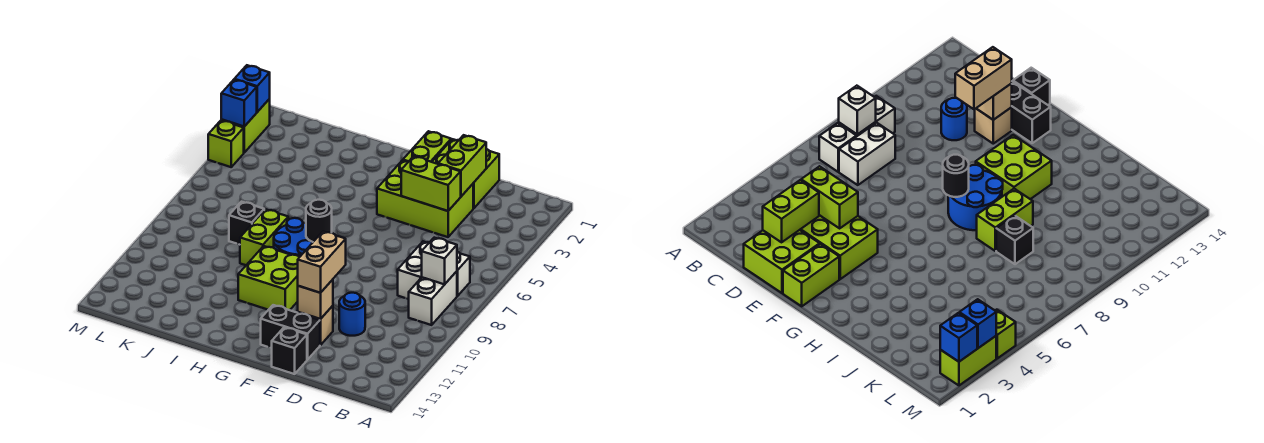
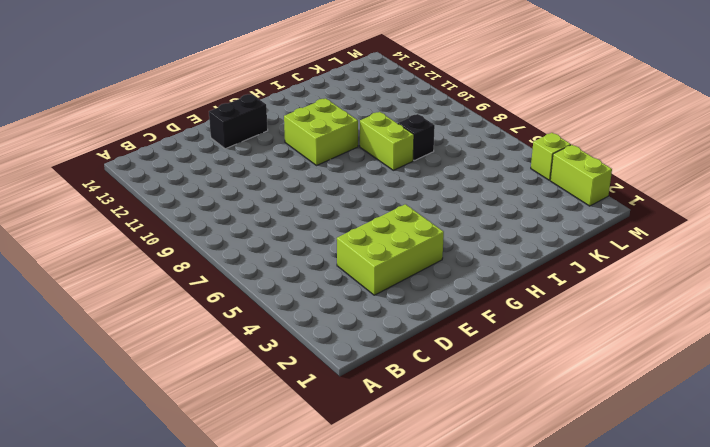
none -> white 1x1 brick [457,252,470,296]
none -> white 1x2 brick [409,271,457,325]
none -> white 1x2 brick [398,242,429,299]

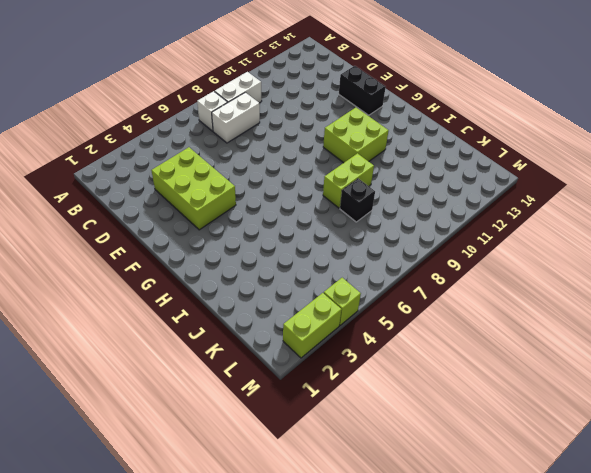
none -> lime 2x2 brick [432,139,499,208]
none -> blue 1x1 round brick [339,293,365,336]
none -> tan 1x1 brick [298,306,333,345]

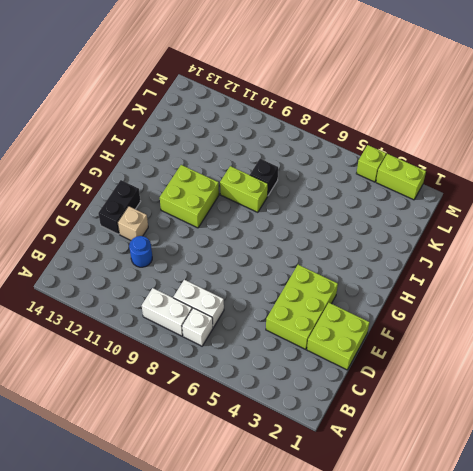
none -> black 1x1 brick [272,327,307,374]
none -> lime 1x2 brick [403,131,451,162]
none -> blue 2x2 round brick [274,218,313,257]

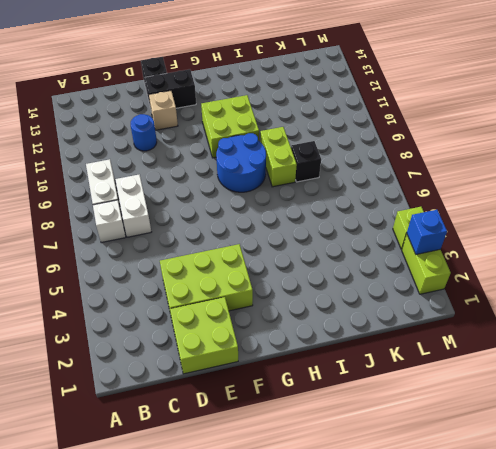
none -> lime 1x2 brick [403,131,451,162]
none -> white 1x1 brick [422,238,457,284]
none -> lime 1x2 brick [438,135,486,196]

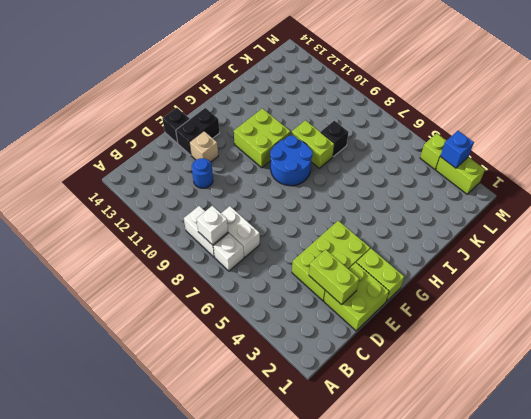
none -> lime 1x2 brick [401,156,461,211]
none -> tan 1x1 brick [298,280,333,319]
none -> black 1x1 round brick [306,200,332,242]

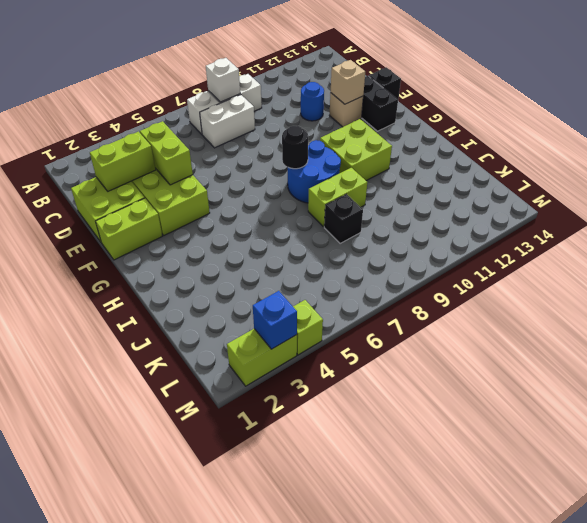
none -> blue 1x1 brick [234,65,270,112]
none -> tan 1x2 brick [298,231,346,293]

